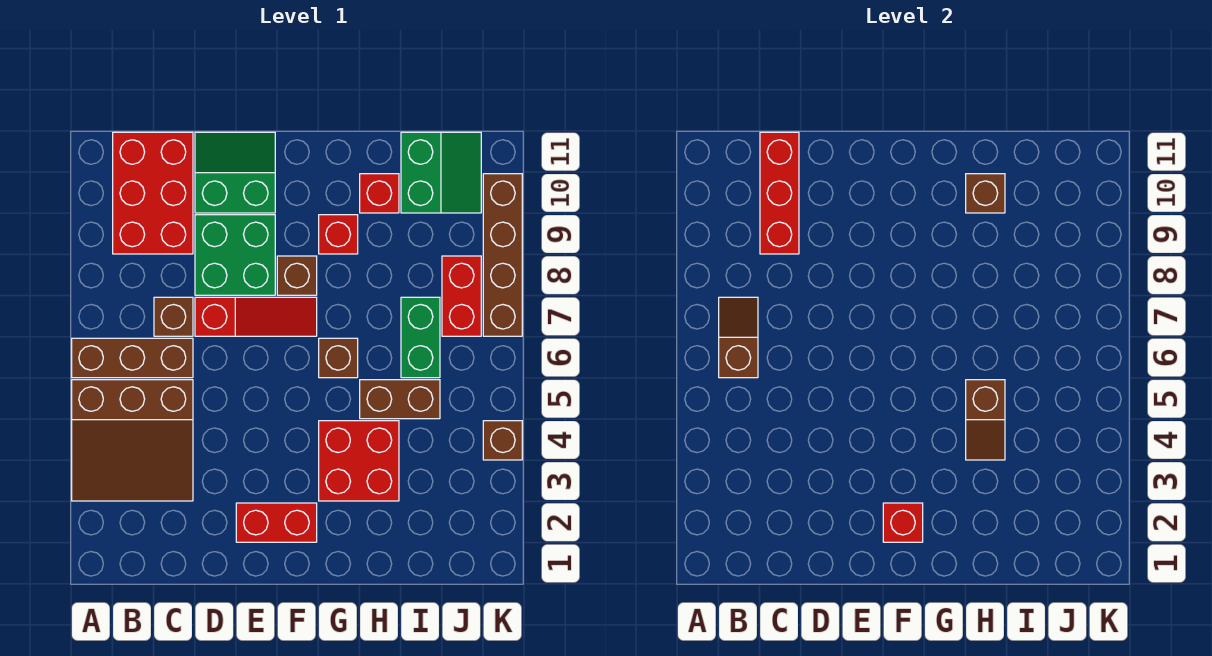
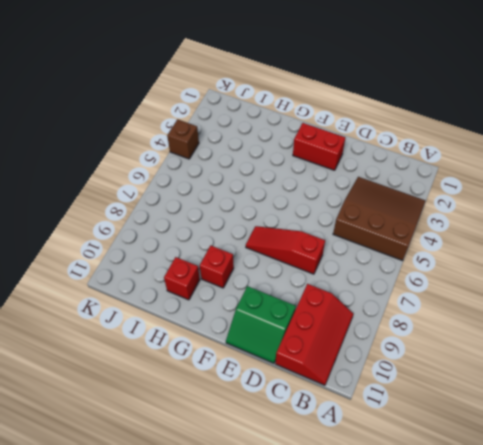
red 2x3 slope [275,284,353,385] -> red 2x3 brick [113,132,193,254]
none -> brown 1x3 brick [72,338,193,378]
none -> brown 1x1 brick [154,297,193,336]
none -> green 2x2 brick [195,215,275,295]

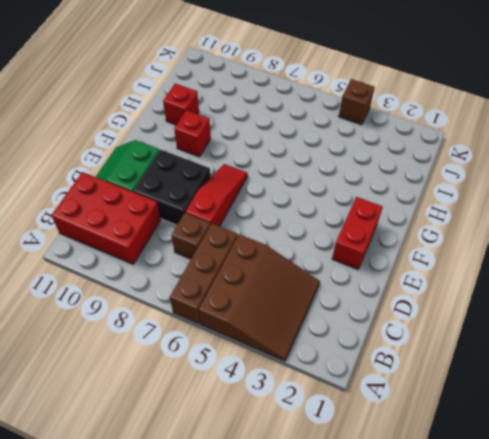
black 2x2 brick [133,150,211,225] -> green 2x2 brick [195,215,275,295]
none -> brown 1x1 brick [277,256,317,295]
none -> red 2x2 brick [319,421,399,501]
none -> brown 1x1 brick [319,338,358,378]

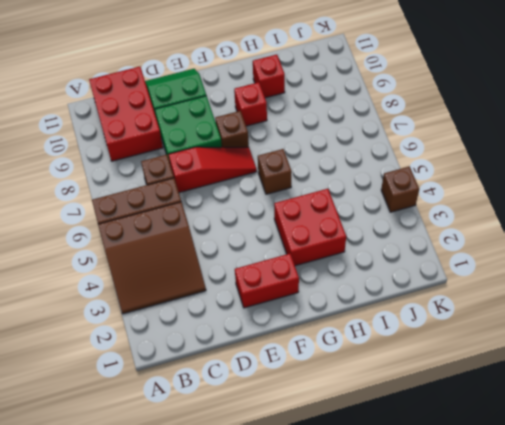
none -> brown 1x2 brick [360,380,440,419]
none -> green 1x2 brick [401,297,440,378]
none -> green 2x2 slope [401,132,481,213]

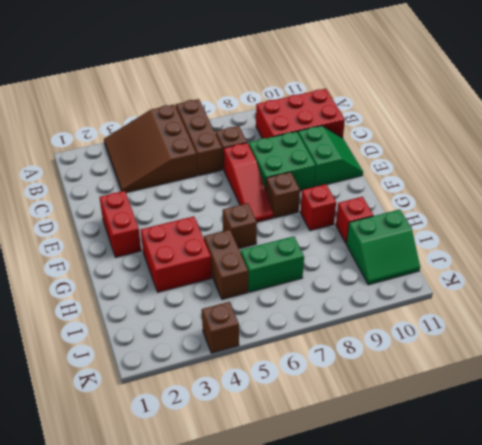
none -> red 1x2 brick [442,256,481,336]
none -> brown 1x4 brick [483,174,522,336]
none -> brown 1x2 slope [719,297,758,378]

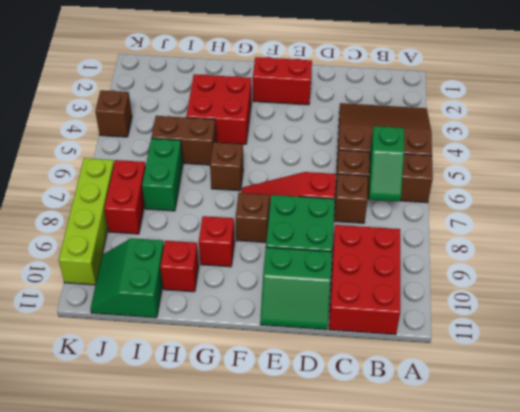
green 1x2 slope [369,126,404,201] -> brown 1x2 slope [719,297,758,378]
lime 1x4 brick [59,158,114,285] -> brown 1x4 brick [483,174,522,336]
none -> red 1x3 brick [760,132,799,254]
none -> red 1x1 brick [883,503,923,542]
none -> brown 1x2 slope [966,380,1005,460]

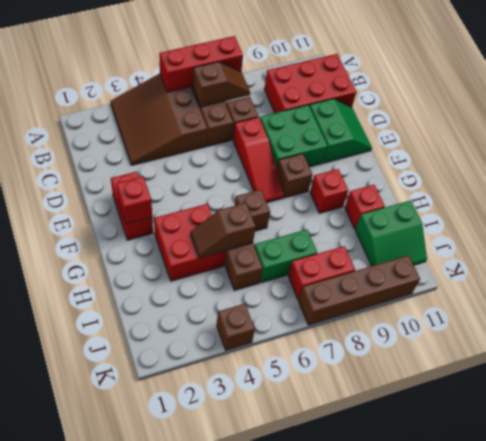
red 1x3 brick [159,36,243,92] -> red 1x3 brick moved to [760,132,799,254]
none -> brown 1x1 brick [966,174,1005,213]

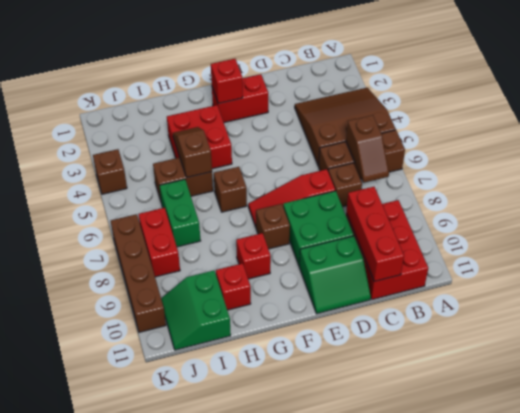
none -> brown 1x1 brick [966,174,1005,213]

